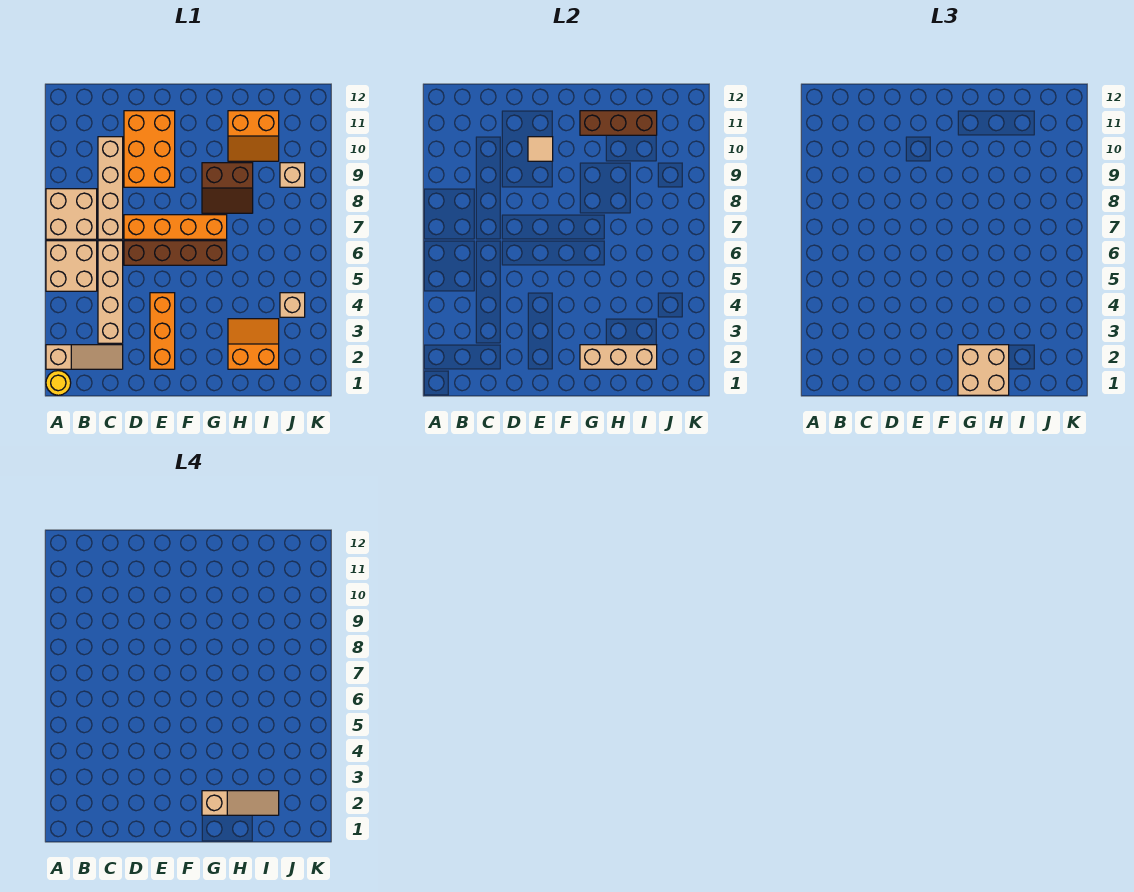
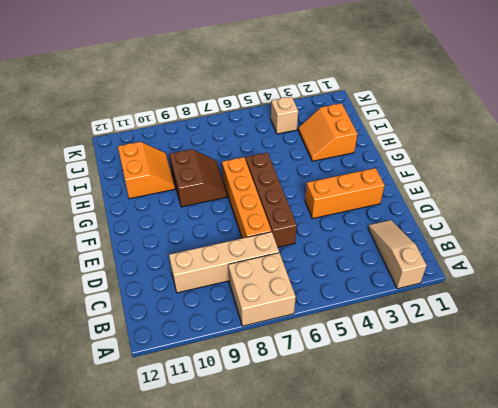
none -> yellow 1x1 round brick [46,371,71,395]
none -> tan 2x2 brick [46,241,97,291]
none -> tan 1x4 brick [98,241,123,343]

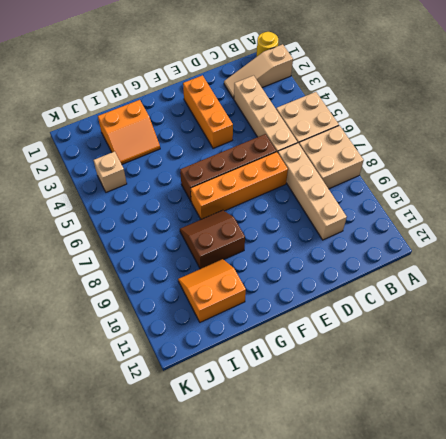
none -> orange 2x3 brick [124,111,175,187]
none -> tan 1x1 brick [280,163,305,187]
none -> tan 1x1 tile [528,137,553,161]

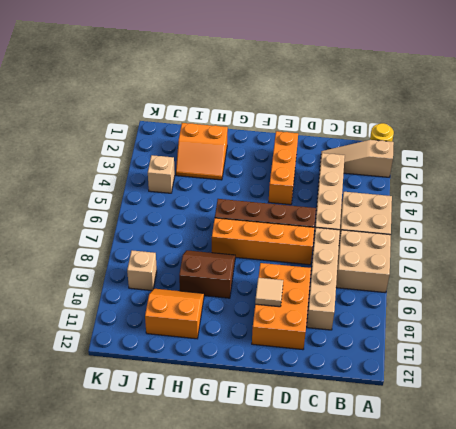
none -> tan 1x3 brick [580,345,657,369]
none -> brown 1x3 brick [580,111,657,135]
none -> tan 2x2 brick [958,345,1009,395]

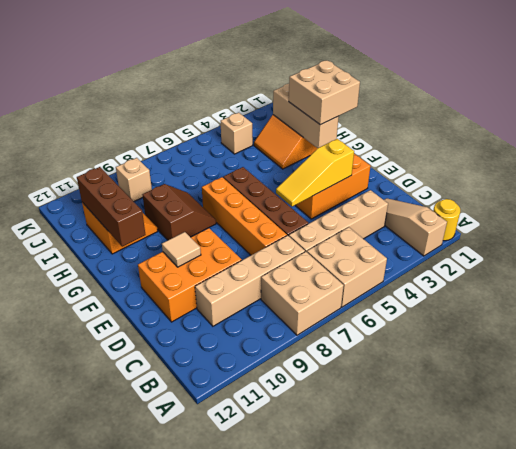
yellow 1x3 slope [276,139,354,207] -> none
none -> tan 1x3 slope [202,791,279,815]

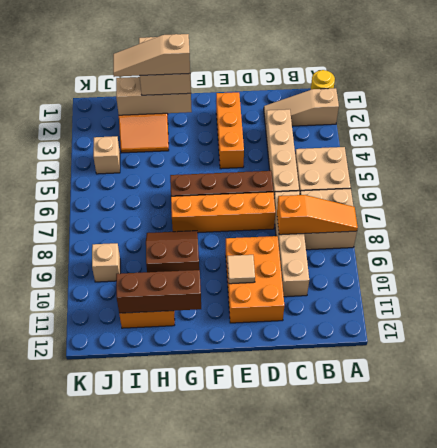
orange 1x3 slope [277,195,358,235] -> none

